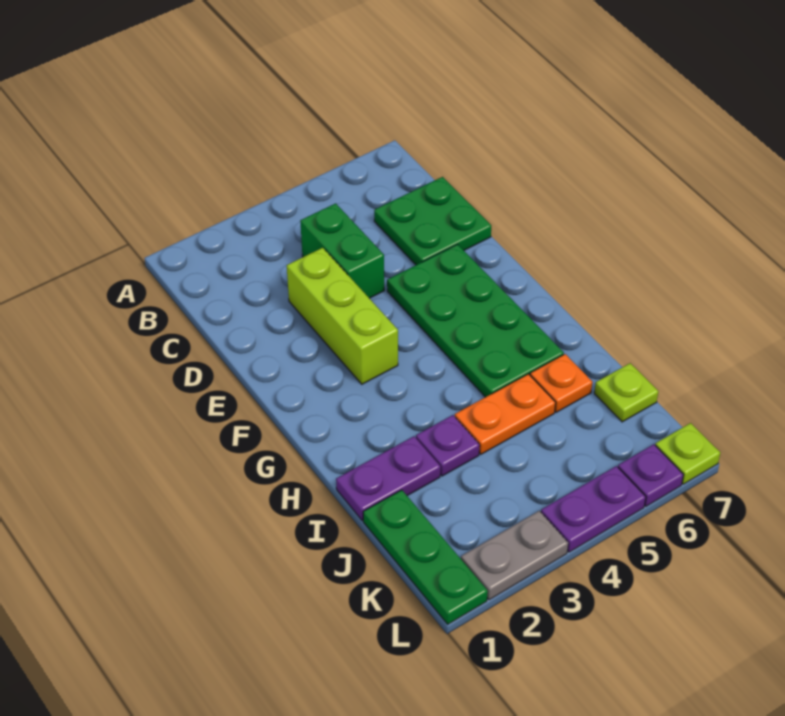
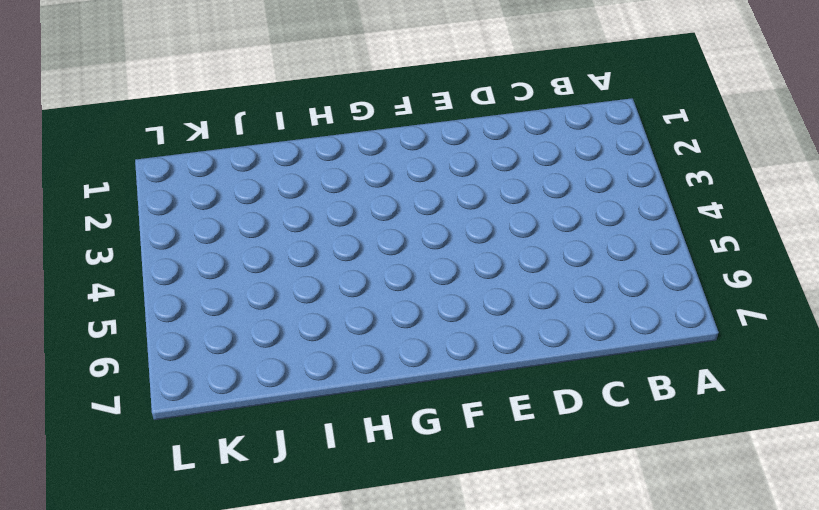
none -> green 1x2 brick [300,203,384,298]
none -> green 2x2 plate [374,177,491,265]
none -> lime 1x3 brick [287,248,398,384]

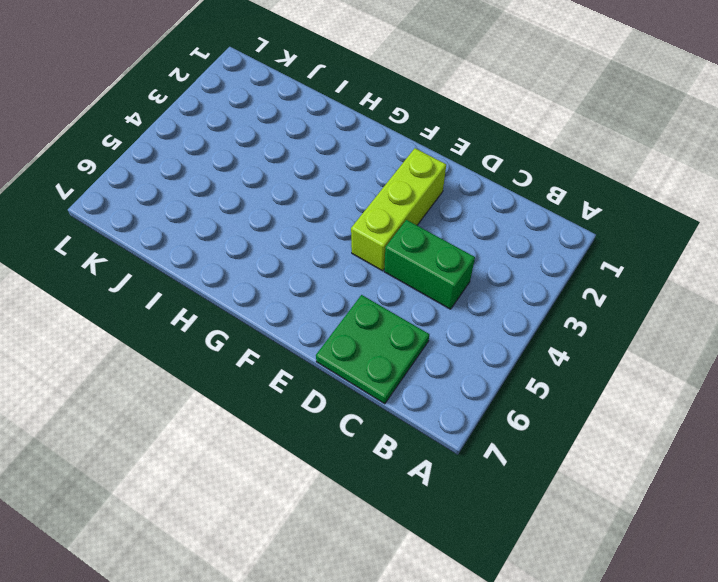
lime 1x3 brick [351,148,446,271] -> lime 1x3 brick turned to [287,248,398,384]
none -> green 2x4 plate [387,244,564,397]
none -> purple 1x2 plate [336,436,440,521]
none -> purple 1x1 plate [416,415,480,476]

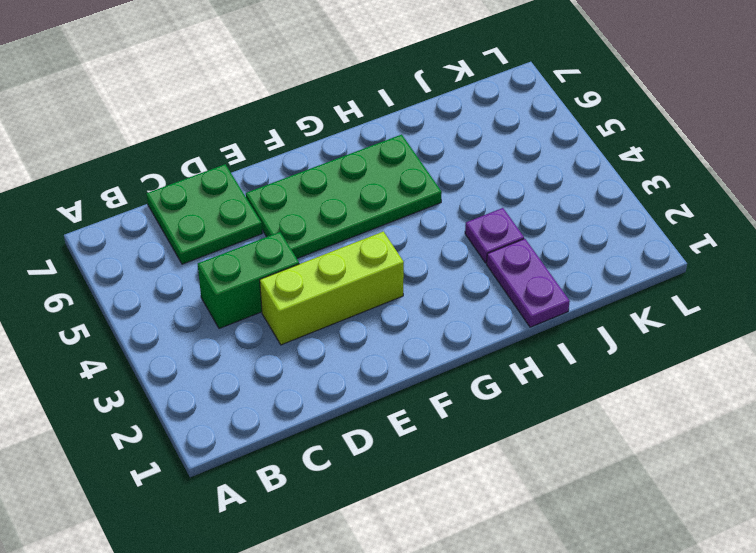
none -> orange 1x2 plate [455,374,556,454]
none -> orange 1x1 plate [530,354,592,412]
none -> green 1x3 plate [363,490,488,624]

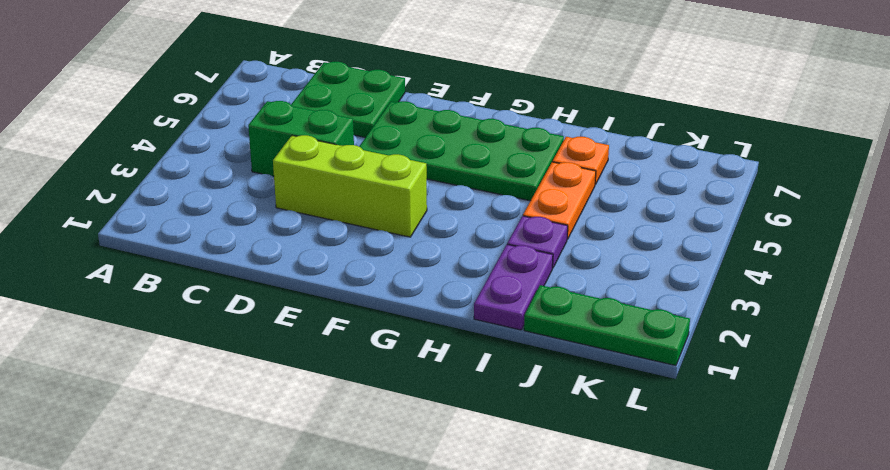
none -> lime 1x1 plate [594,363,658,422]
none -> grey 1x2 plate [461,511,568,600]
none -> purple 1x2 plate [541,466,646,552]

